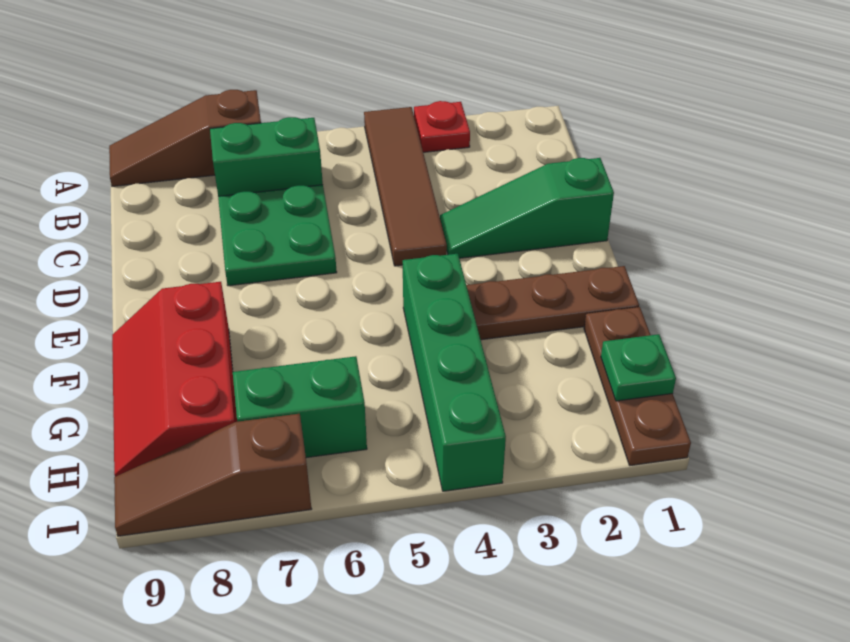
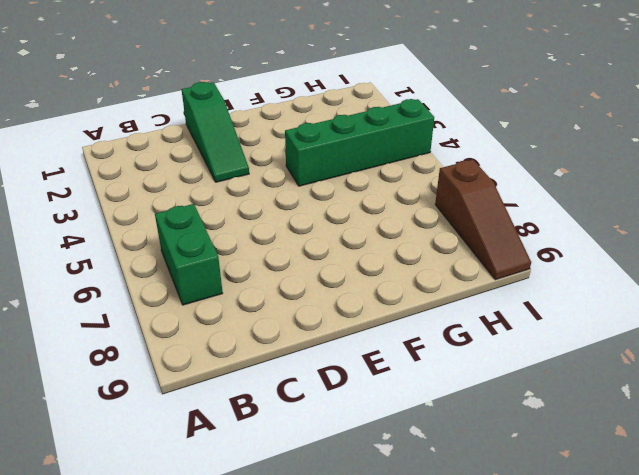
none -> red 1x1 plate [414,101,470,152]
none -> brown 1x4 tile [364,107,447,266]
none -> brown 1x3 slope [109,90,261,186]

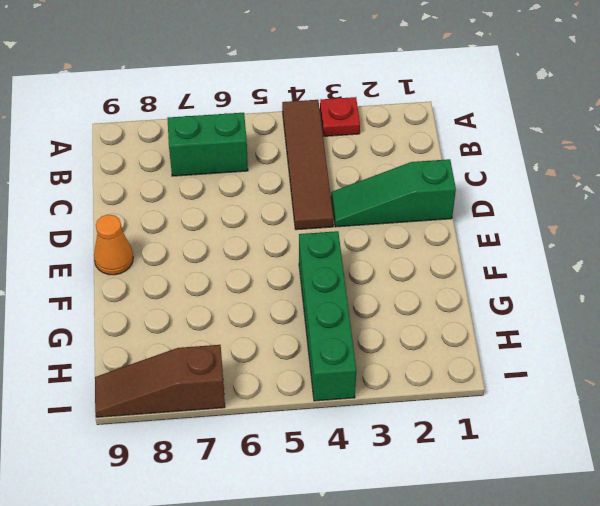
orange 1x1 cone [94,215,133,275] -> none
none -> brown 1x3 slope [109,90,261,186]
none -> green 2x2 plate [218,185,337,286]
none -> brown 1x3 plate [466,266,639,340]

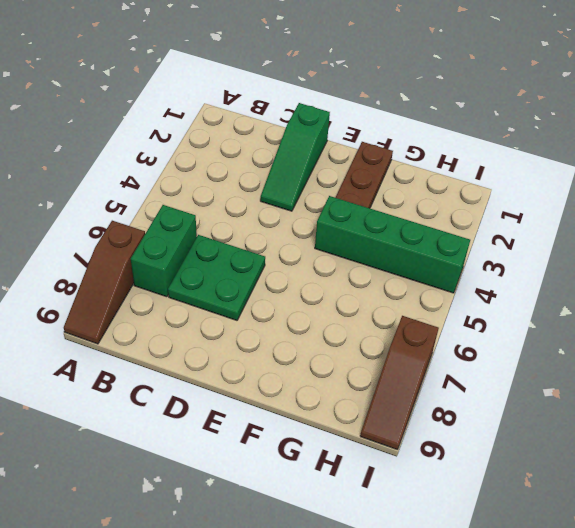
none -> red 1x1 plate [414,101,470,152]
none -> brown 1x4 tile [364,107,447,266]
none -> red 2x3 slope [112,282,237,477]

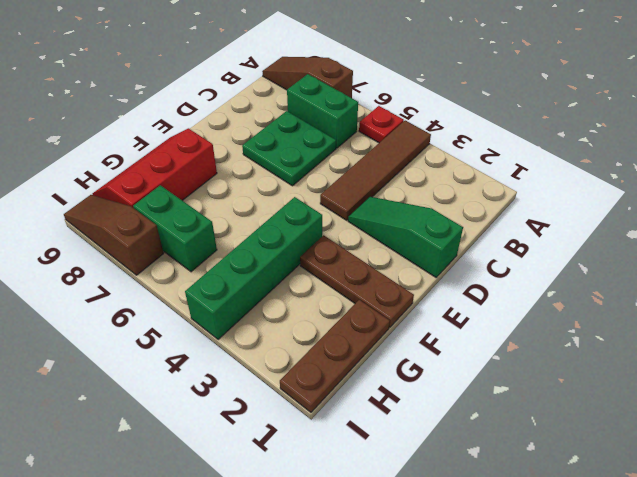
red 1x1 plate [359,106,404,143] -> red 1x1 plate moved to [414,101,470,152]
none -> green 1x1 plate [601,334,676,401]

